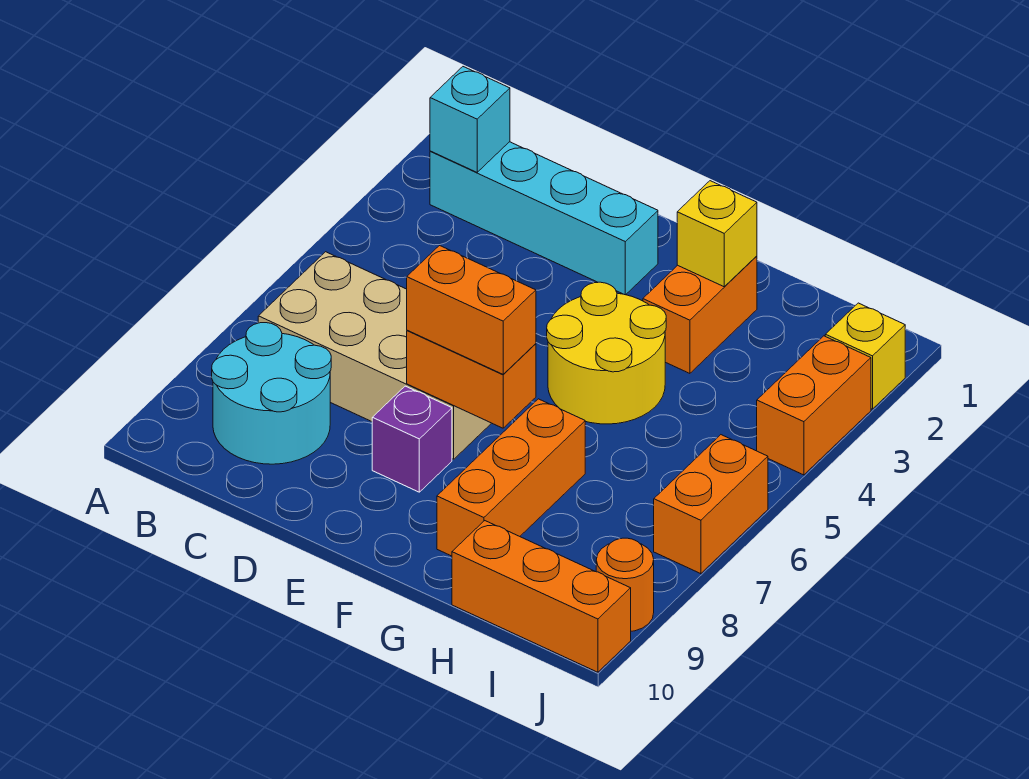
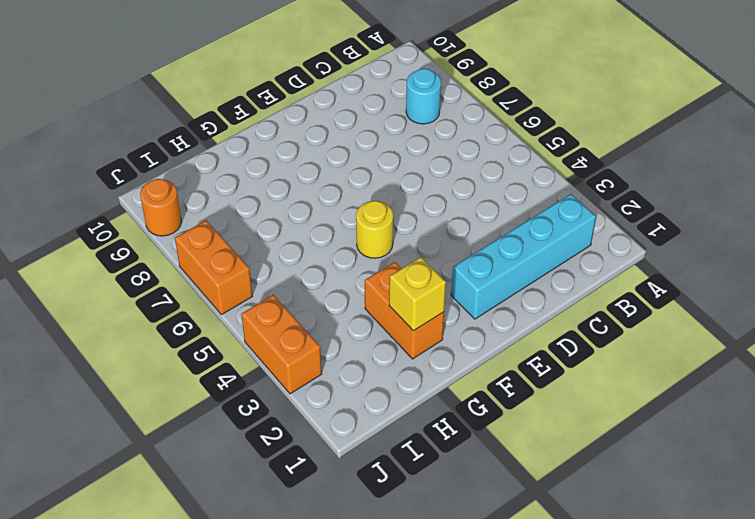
cyan 1x1 round brick [406,69,441,124] -> cyan 2x2 round brick [212,323,331,464]
yellow 1x1 round brick [356,201,393,258] -> yellow 2x2 round brick [547,282,666,424]
none -> tan 2x4 brick [258,252,491,459]
none -> purple 1x1 brick [372,386,452,492]
none -> orange 1x3 brick [437,399,585,556]

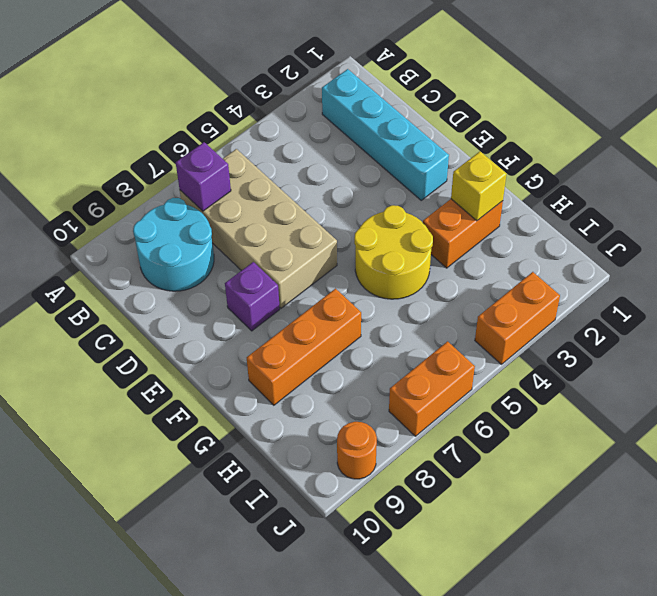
purple 1x1 brick [176,142,231,211] -> none
none -> orange 1x3 brick [452,521,631,672]
none -> yellow 1x1 brick [825,303,905,409]
none -> cyan 1x1 brick [430,67,510,172]

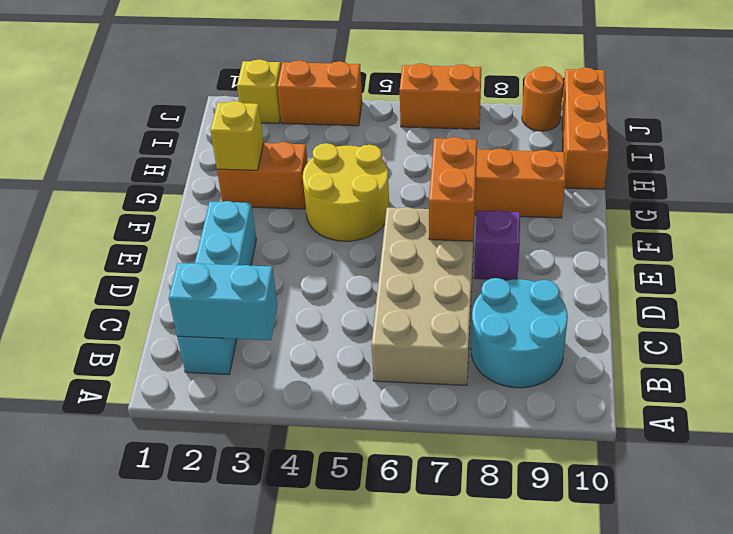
cyan 1x2 brick [169,263,277,340] -> cyan 1x1 brick [430,67,510,172]
none -> orange 1x2 brick [407,246,536,374]

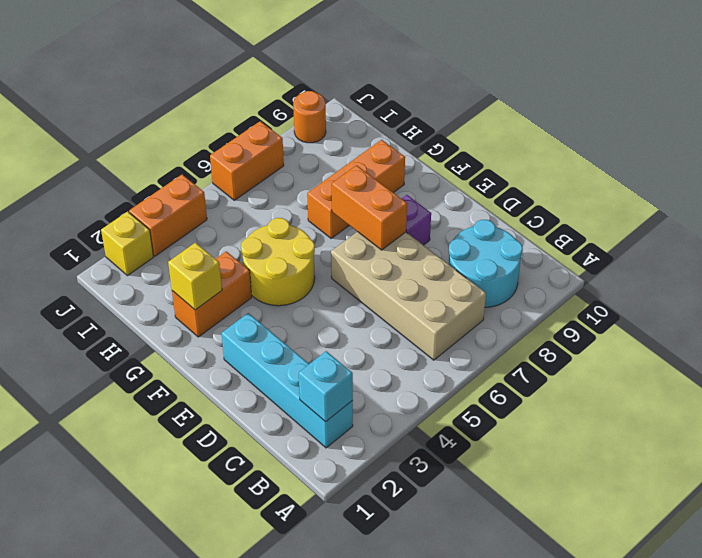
none -> orange 1x3 brick [452,521,631,672]
none -> orange 1x2 brick [407,246,536,374]

